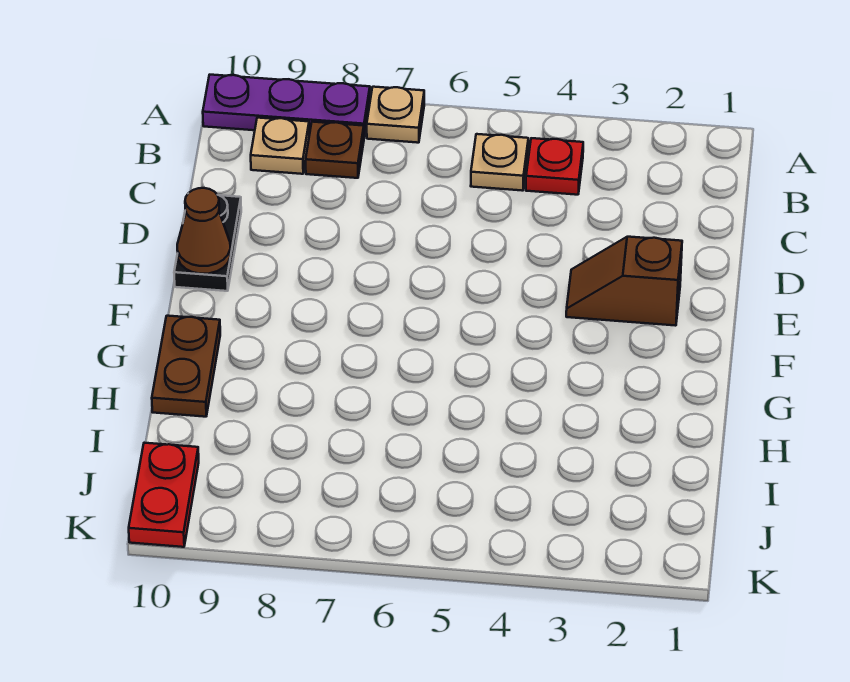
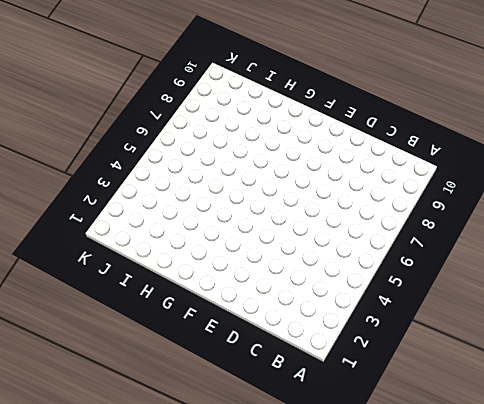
none -> tan 1x1 plate [367,87,424,143]
none -> purple 1x3 plate [203,75,370,137]

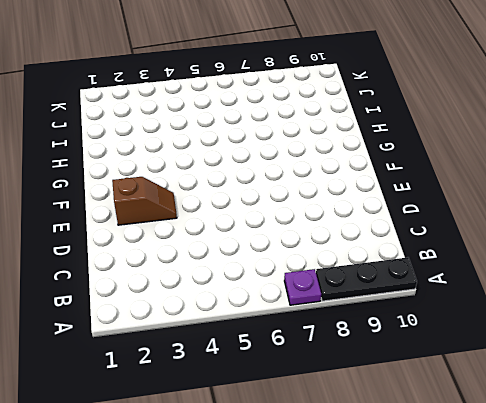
purple 1x1 plate [284,269,321,305] -> tan 1x1 plate [367,87,424,143]
black 1x3 plate [316,257,417,301] -> purple 1x3 plate [203,75,370,137]
none -> red 1x1 plate [526,138,583,195]
none -> tan 1x1 plate [471,134,528,191]

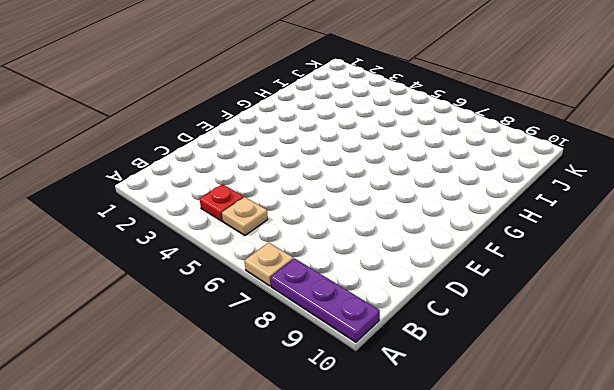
none -> brown 1x1 plate [306,122,364,178]
none -> tan 1x1 plate [251,118,309,174]

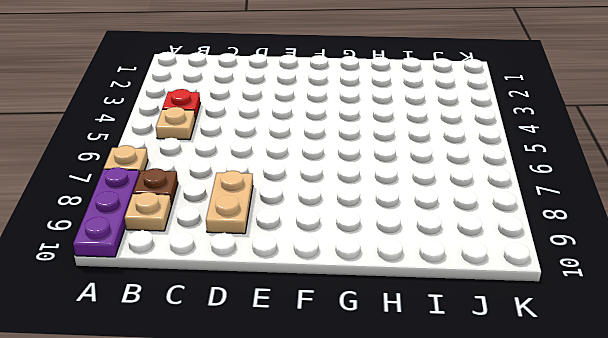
tan 1x2 plate [206,171,253,234] -> none
none -> black 1x2 plate [174,195,241,291]
none -> brown 1x2 slope [566,237,682,326]

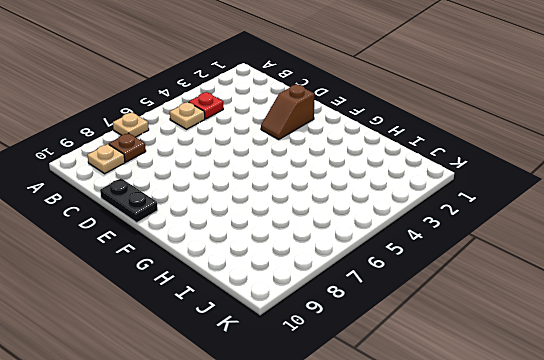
none -> purple 1x3 plate [203,75,370,137]
none -> brown 1x2 plate [152,316,220,417]

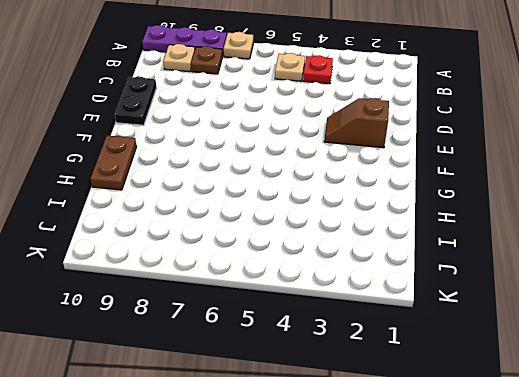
none -> red 1x2 plate [129,443,199,547]
none -> brown 1x1 cone [177,188,231,274]

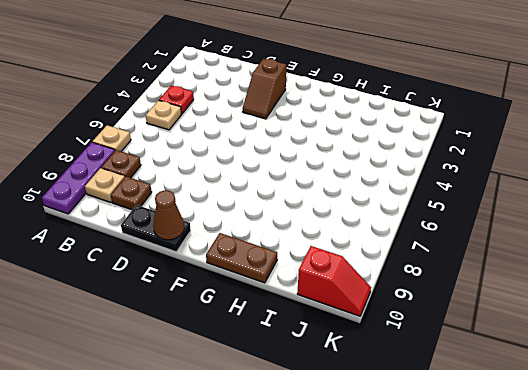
brown 1x1 plate [111,177,152,210] -> none
red 1x2 slope [297,246,371,316] -> red 1x2 plate [129,443,199,547]

